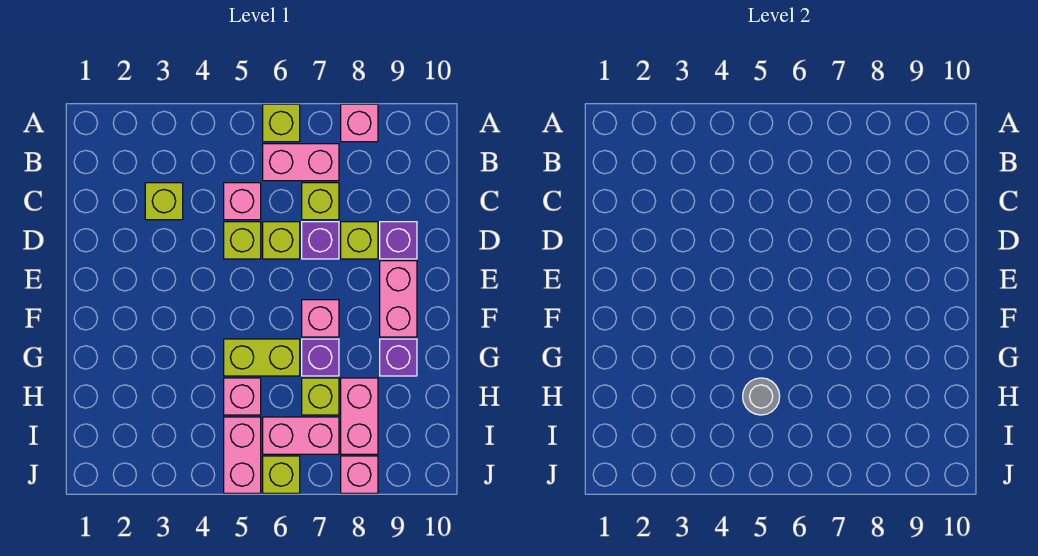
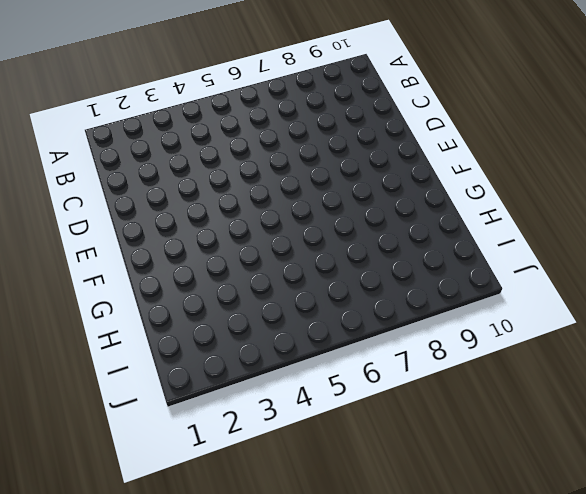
none -> lime 1x1 brick [263,104,300,142]
none -> pink 1x1 brick [341,104,378,142]
none -> pink 1x2 brick [263,144,339,181]

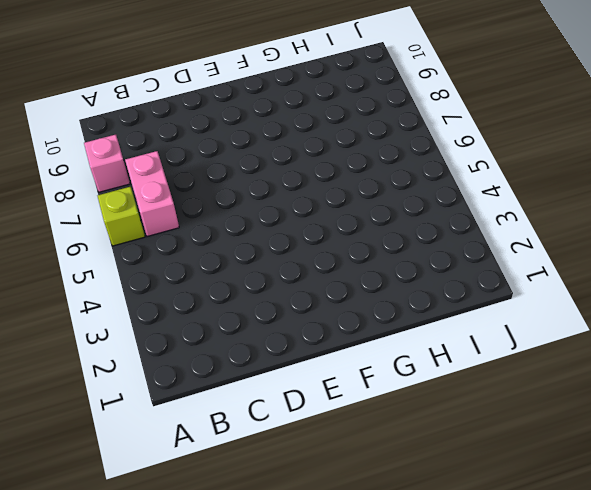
none -> lime 1x1 brick [145,183,183,220]
none -> pink 1x1 brick [224,183,261,220]
none -> lime 1x1 brick [302,183,339,220]

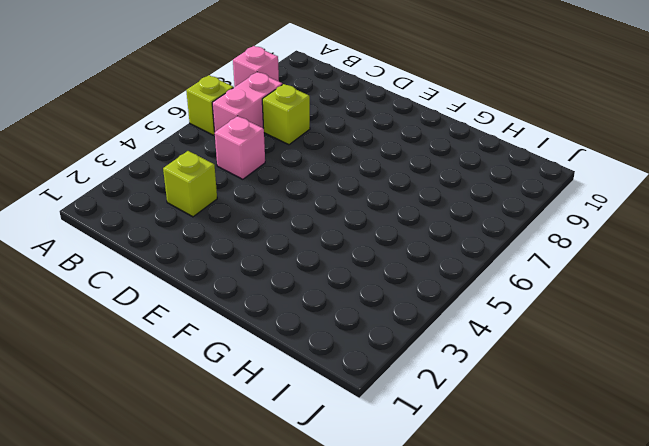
none -> lime 1x1 brick [224,222,261,259]
none -> lime 1x1 brick [263,222,300,259]
none -> purple 1x1 brick [302,222,339,259]

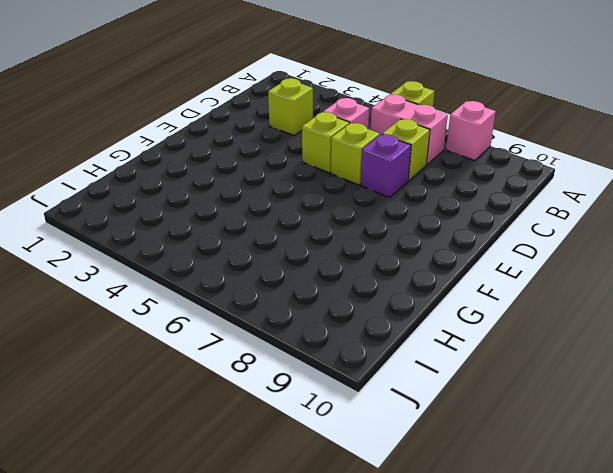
none -> lime 1x1 brick [341,222,378,259]
none -> purple 1x1 brick [380,222,417,259]
none -> pink 1x2 brick [380,261,417,337]

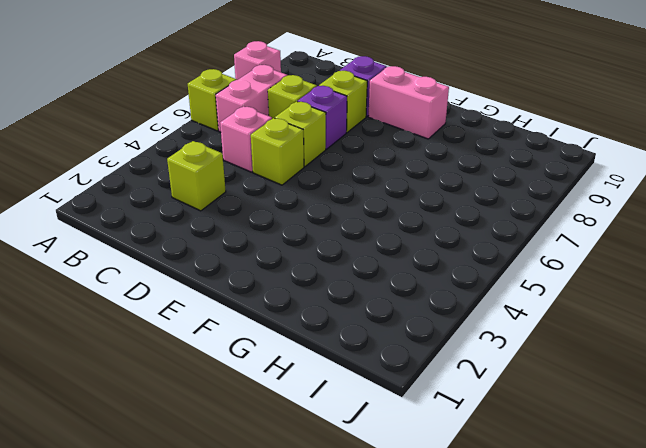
none -> pink 1x1 brick [302,300,339,337]
none -> lime 1x2 brick [224,339,300,376]
none -> purple 1x1 brick [302,339,339,376]

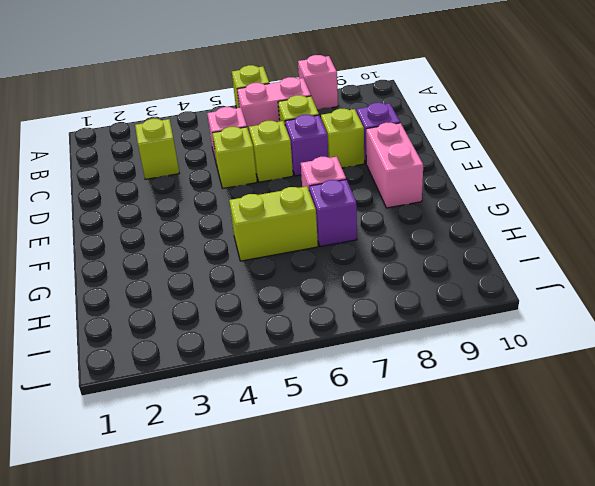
none -> purple 1x1 brick [380,339,417,376]
none -> pink 1x1 brick [224,378,261,415]
none -> lime 1x1 brick [302,378,339,415]

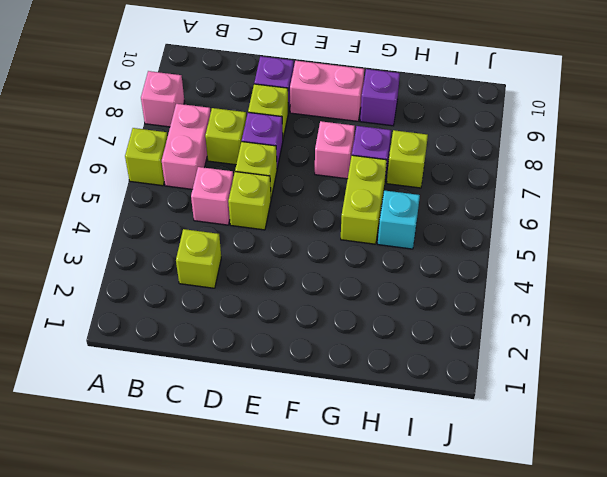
cyan 1x1 brick [378,190,420,249] -> pink 1x1 brick [224,378,261,415]
none -> pink 1x2 brick [341,378,378,454]
none -> pink 1x2 brick [224,417,261,493]
none -> pink 1x2 brick [263,417,339,454]

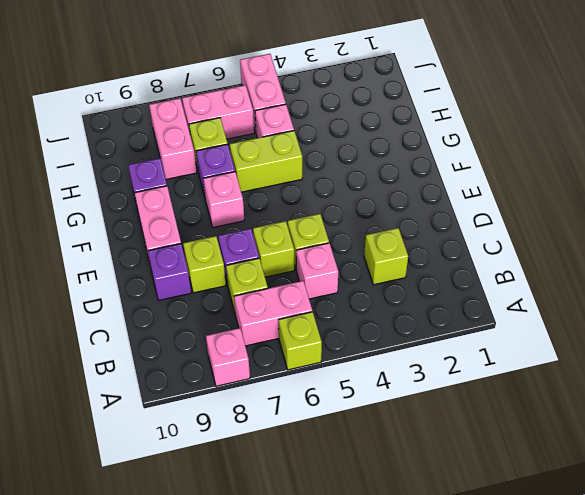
none -> lime 1x1 brick [263,456,300,493]
none -> pink 1x1 brick [341,456,378,493]
none -> grey 1x1 round brick [743,378,780,415]

